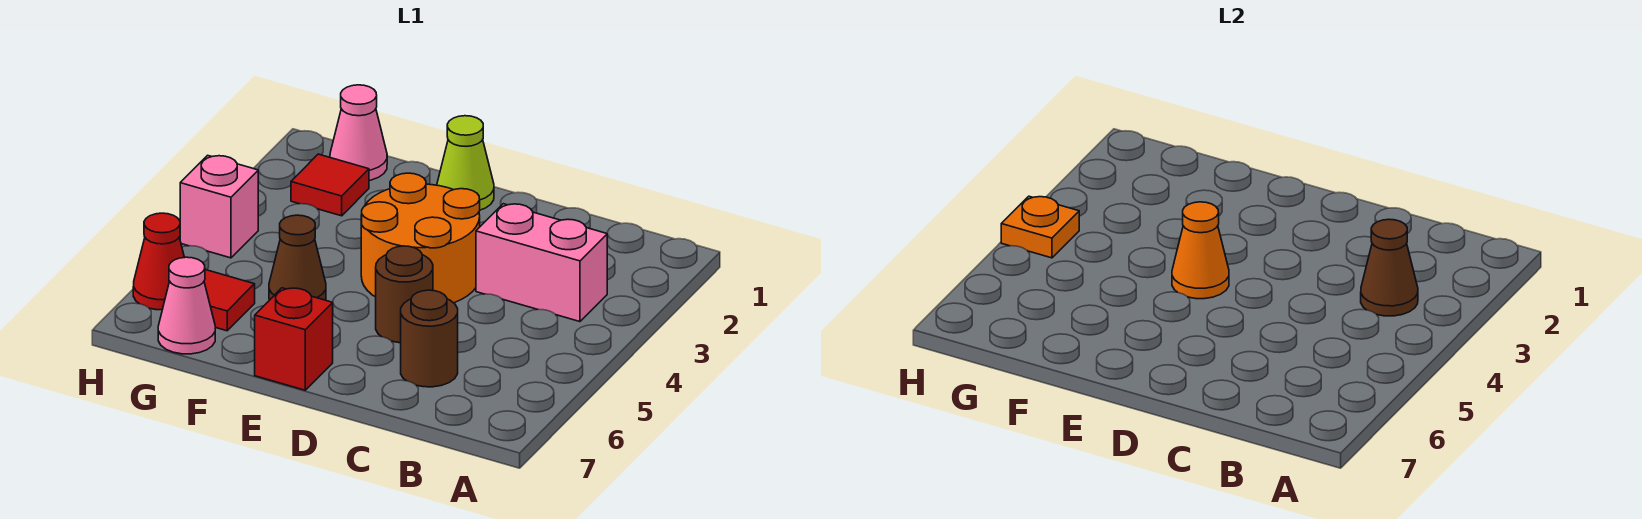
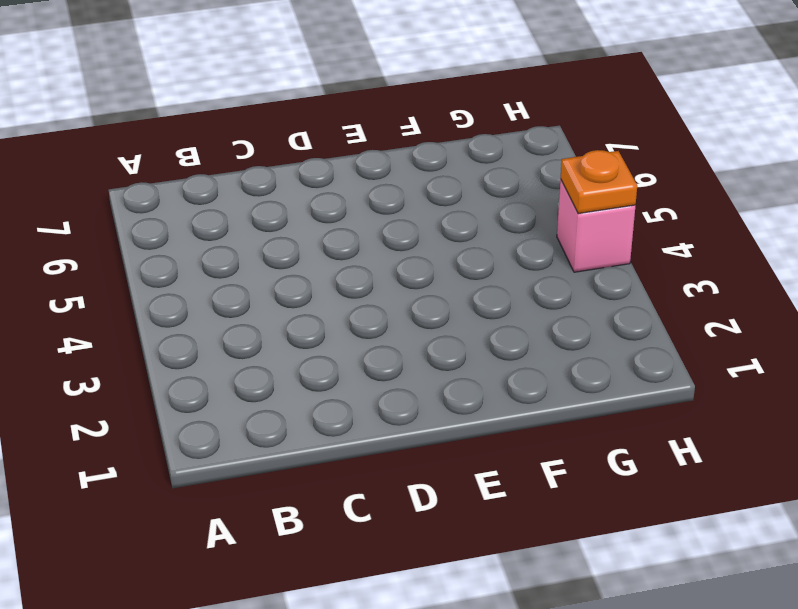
none -> pink 1x2 brick [476,204,607,322]
none -> brown 1x1 round brick [401,290,458,387]
none -> orange 2x2 round brick [361,173,480,303]

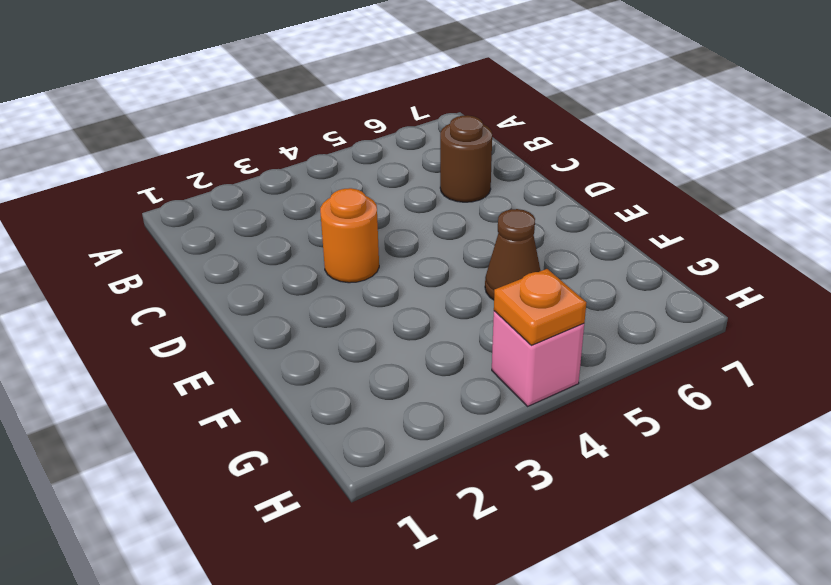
orange 1x1 round brick [320,188,379,283] -> orange 2x2 round brick [361,173,480,303]
none -> pink 1x2 brick [476,204,607,322]
none -> brown 1x1 round brick [376,246,433,343]
none -> lime 1x1 cone [437,116,494,210]

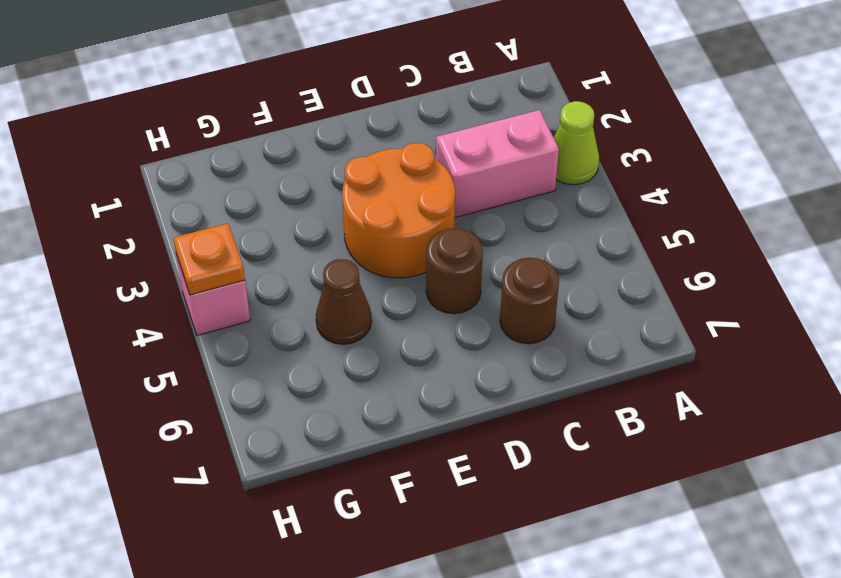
lime 1x1 cone [554,101,599,185] -> lime 1x1 cone moved to [437,116,494,210]
none -> red 1x1 brick [255,288,333,390]
none -> pink 1x1 cone [330,85,387,180]
none -> red 1x1 tile [291,154,369,216]

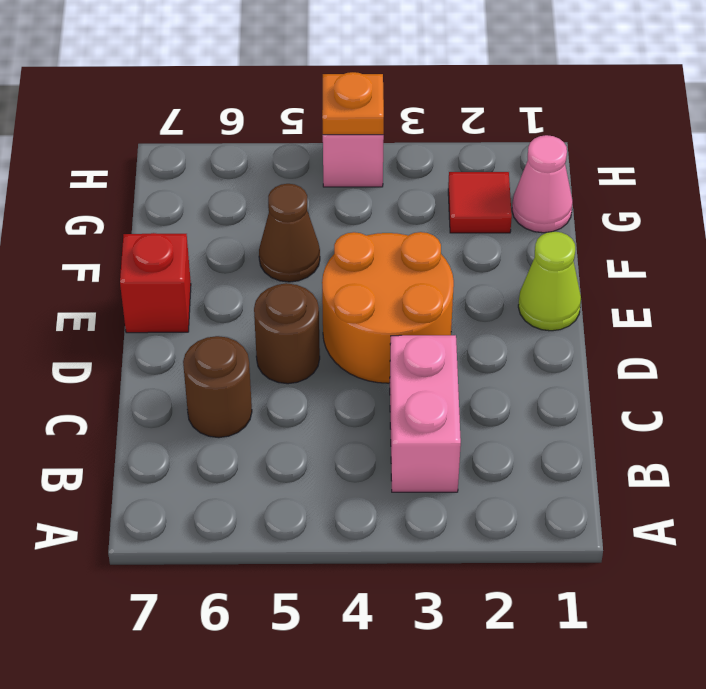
none -> red 1x1 tile [204,270,255,331]
none -> pink 1x1 cone [158,257,215,354]
none -> red 1x1 cone [133,213,184,310]

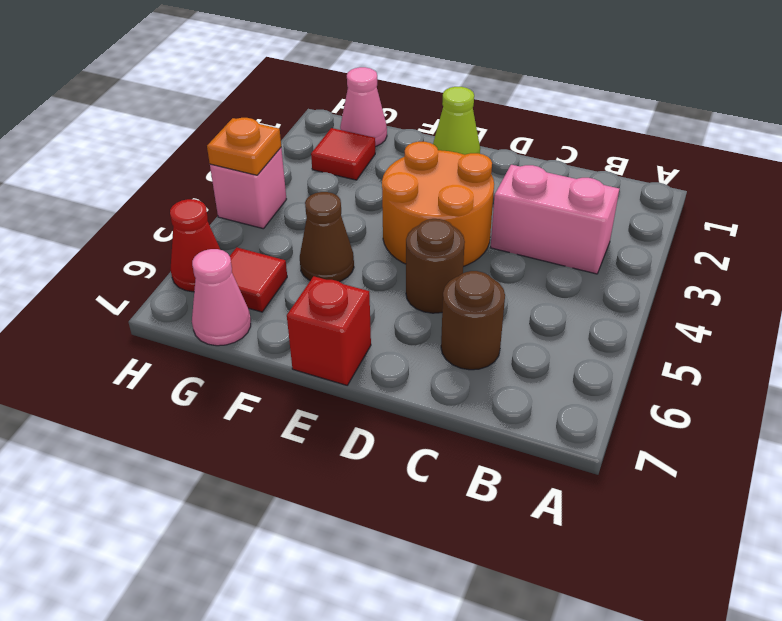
none -> brown 1x1 cone [1361,219,1418,316]
none -> orange 1x1 cone [1172,202,1229,299]

